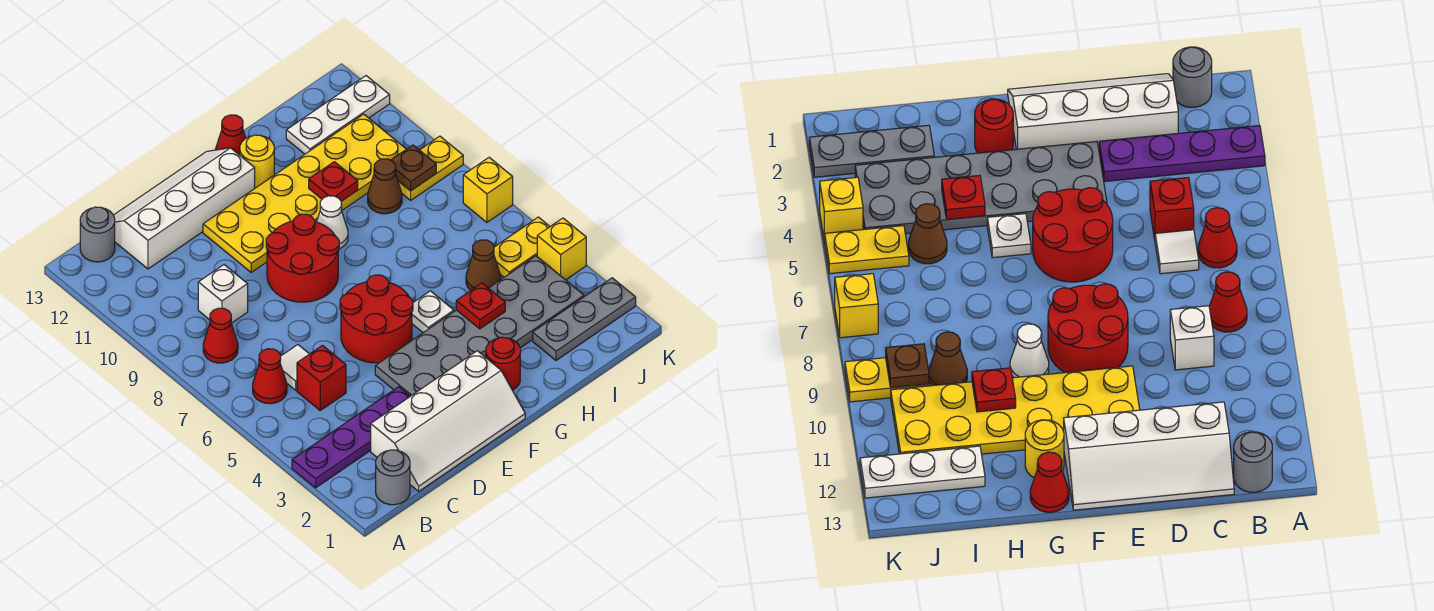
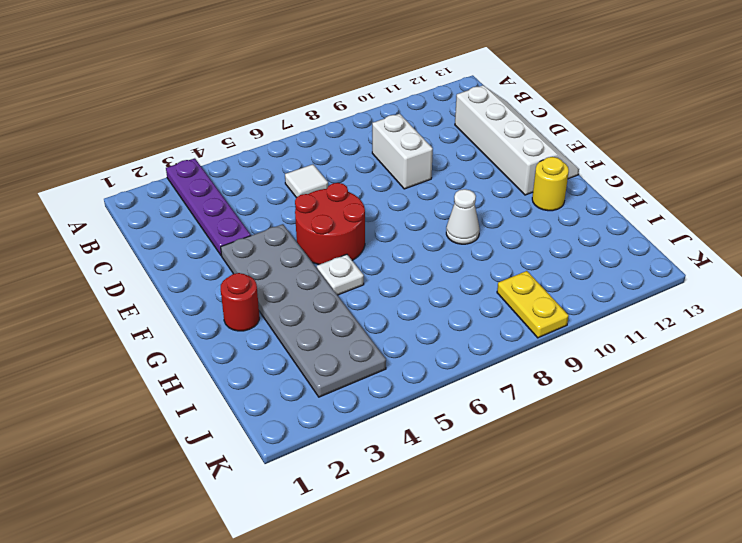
white 1x2 brick [372,114,433,189] -> white 1x1 brick [198,265,248,323]
none -> grey 1x1 round brick [376,450,410,505]
none -> red 1x1 cone [253,349,287,404]
none -> red 1x1 cone [203,308,238,363]
none -> grey 1x1 round brick [80,207,115,262]

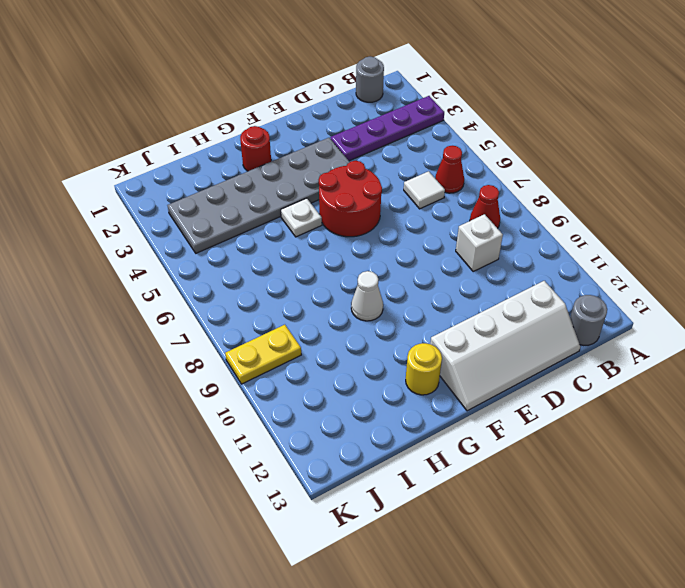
none -> white 2x4 slope [371,351,525,491]
none -> red 1x1 brick [297,346,346,410]
none -> red 2x2 round brick [266,214,339,302]
none -> yellow 2x6 plate [203,114,406,272]

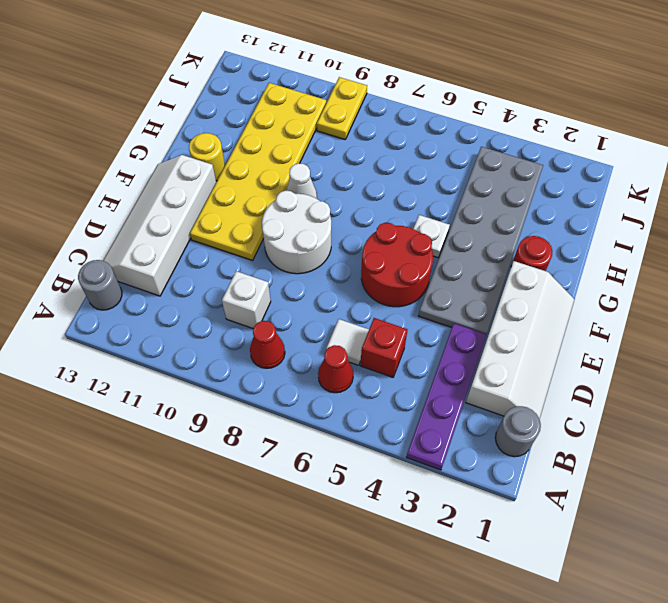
white 2x2 round brick [262,191,331,274] -> red 2x2 round brick [266,214,339,302]
none -> red 1x1 cone [215,115,246,155]
none -> grey 1x3 plate [533,278,636,360]
none -> brown 1x1 cone [466,240,501,290]
none -> brown 1x1 cone [368,159,402,214]

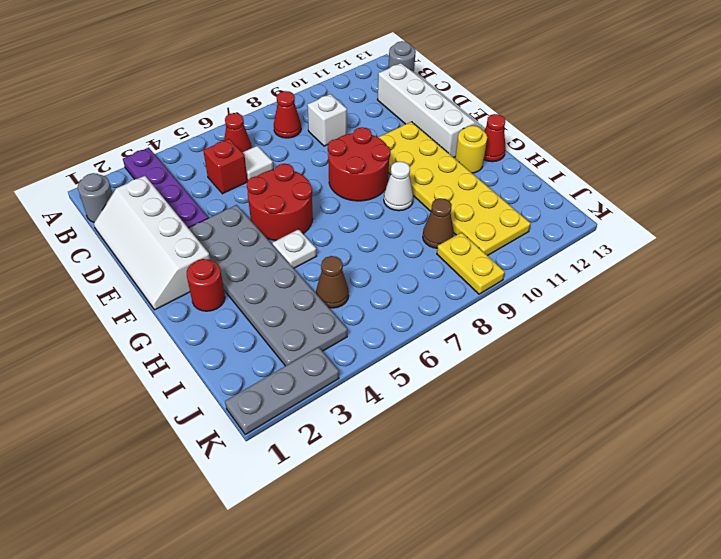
grey 1x3 plate [225,347,339,435] -> grey 1x3 plate turned to [533,278,636,360]
none -> white 1x3 plate [286,76,390,154]
none -> yellow 1x2 plate [494,217,550,277]
none -> yellow 1x1 brick [537,218,586,280]
none -> yellow 1x1 brick [463,157,513,222]

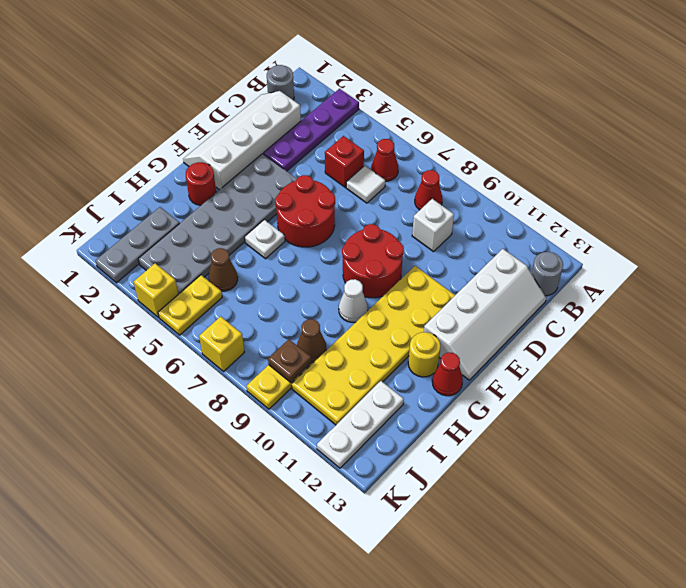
none -> red 1x1 plate [456,283,505,329]
none -> red 1x1 plate [309,162,358,201]

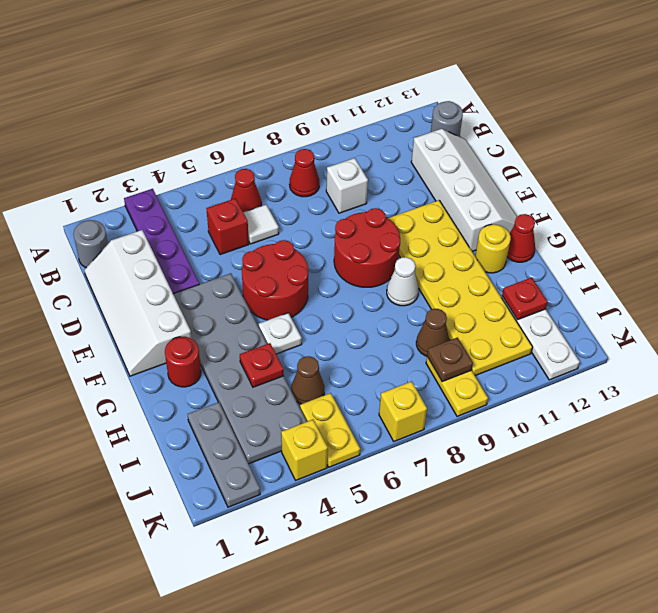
red 1x1 plate [502,278,547,320] -> red 1x1 plate moved to [309,162,358,201]

